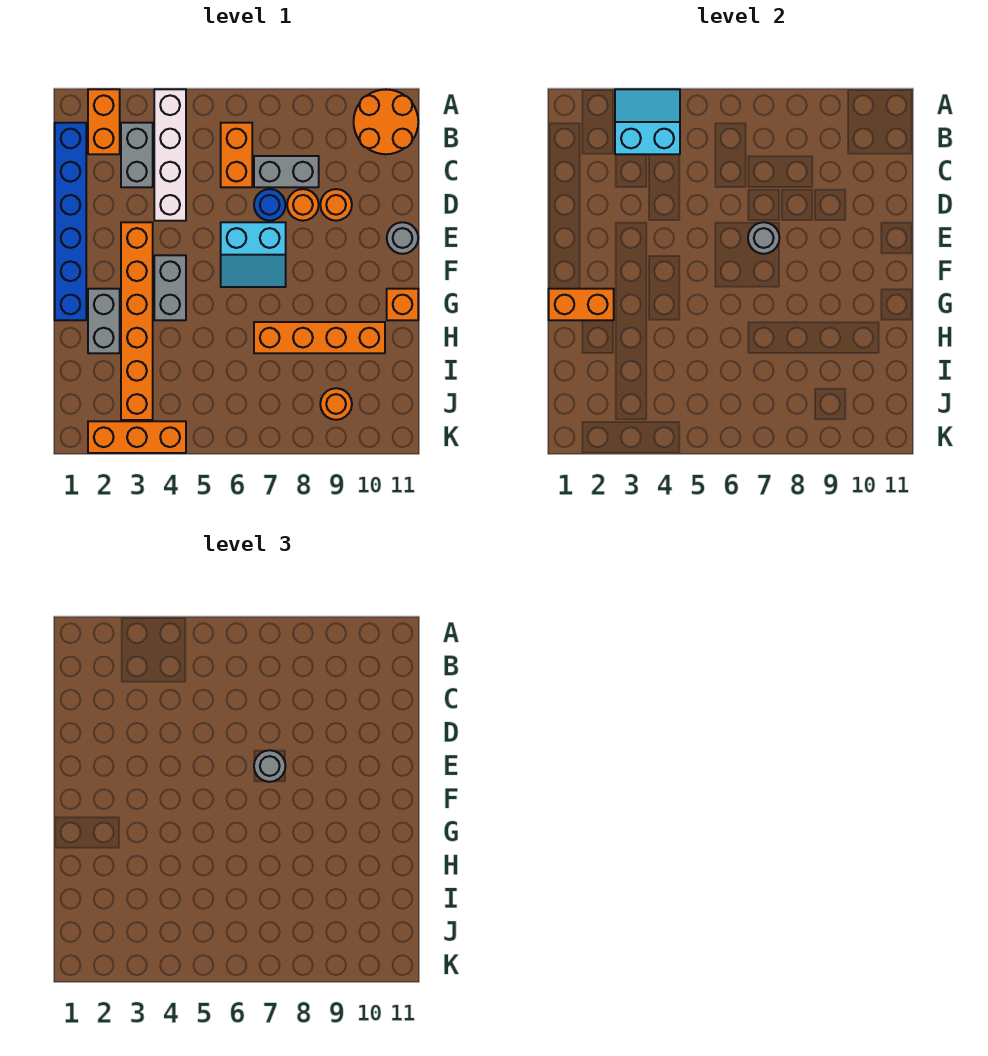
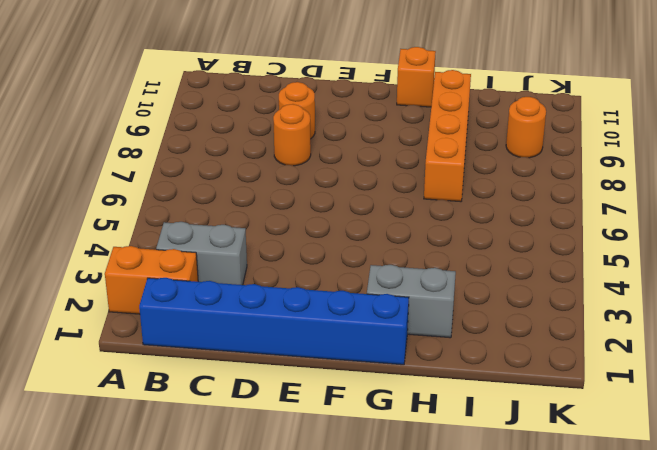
none -> white 1x4 brick [154,89,186,221]
none -> orange 2x2 round brick [354,90,418,154]
none -> orange 1x2 brick [221,123,252,187]

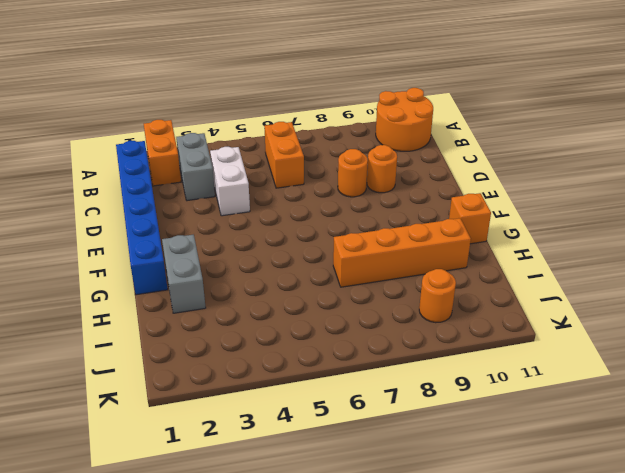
white 1x2 brick [210,147,250,216] -> white 1x4 brick [154,89,186,221]
none -> grey 1x2 brick [254,156,319,187]
none -> blue 1x1 round brick [254,189,285,221]
none -> orange 1x6 brick [121,222,153,420]

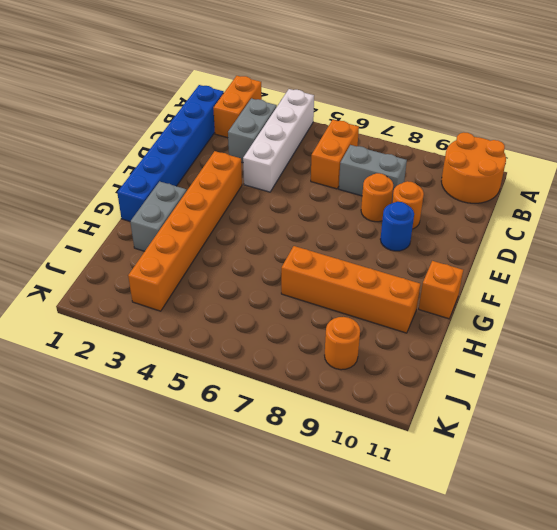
blue 1x1 round brick [380,202,414,251] -> blue 1x1 round brick moved to [254,189,285,221]
none -> cyan 2x2 slope [221,222,286,287]
none -> grey 1x1 round brick [387,222,418,254]
none -> grey 1x2 brick [154,255,186,320]

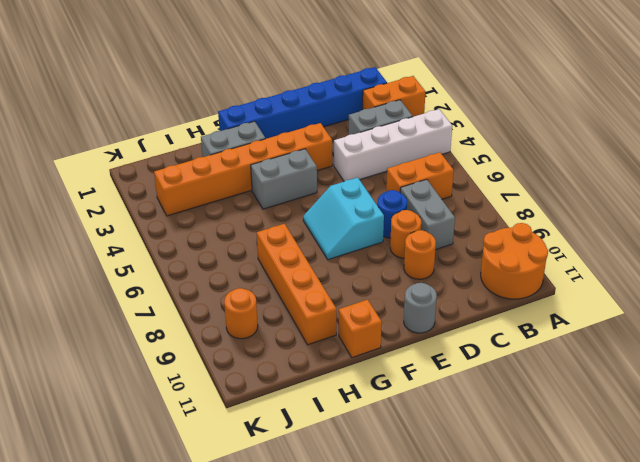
none -> orange 1x3 brick [88,421,186,453]
none -> cyan 2x2 slope [615,89,680,154]
none -> grey 1x1 round brick [748,222,779,254]

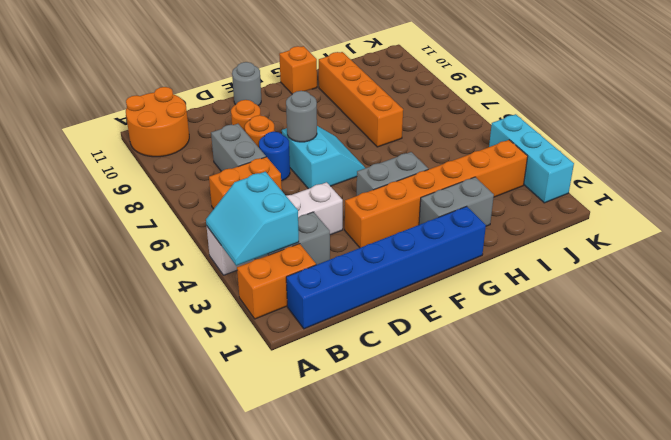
cyan 1x3 brick [489,114,574,203] -> orange 1x3 brick [88,421,186,453]
none -> orange 1x1 round brick [320,388,352,420]
none -> orange 1x2 brick [549,289,614,320]
none -> grey 1x1 round brick [254,750,285,782]

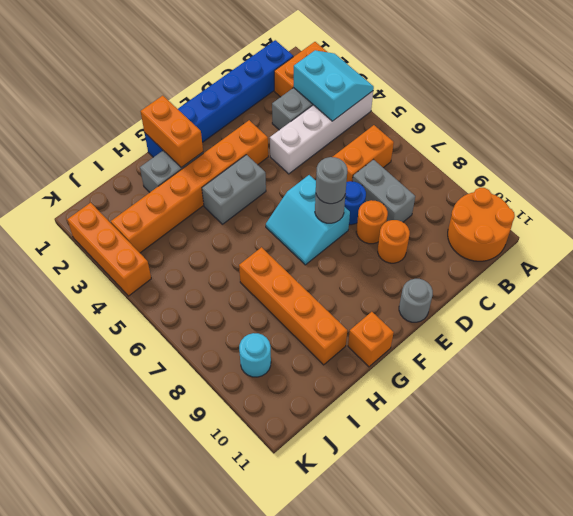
cyan 1x1 round brick [239,333,271,377] -> orange 1x1 round brick [320,388,352,420]

